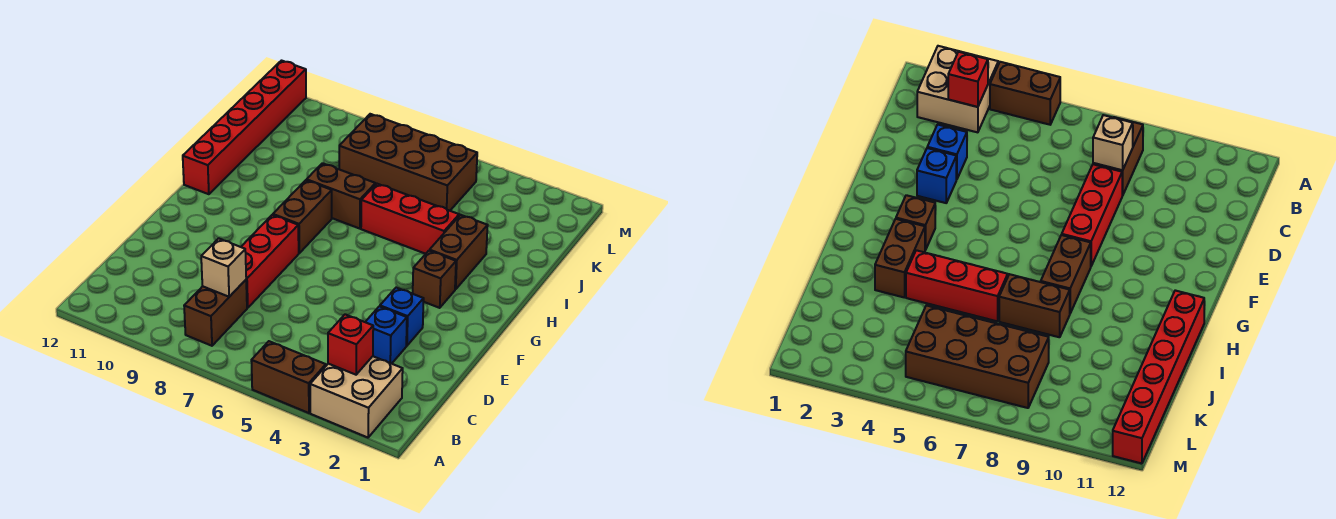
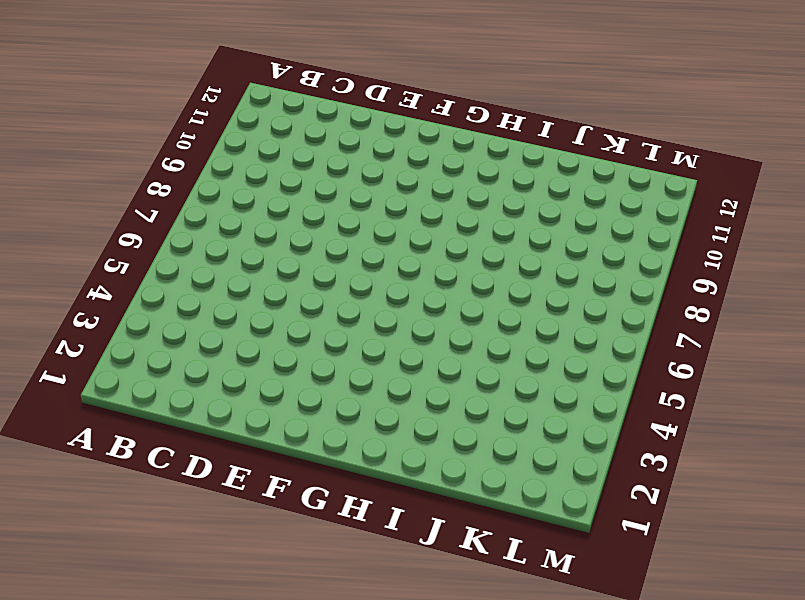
none -> tan 2x2 brick [310,356,403,438]
none -> brown 1x2 brick [251,341,326,413]
none -> brown 1x2 brick [184,280,247,346]

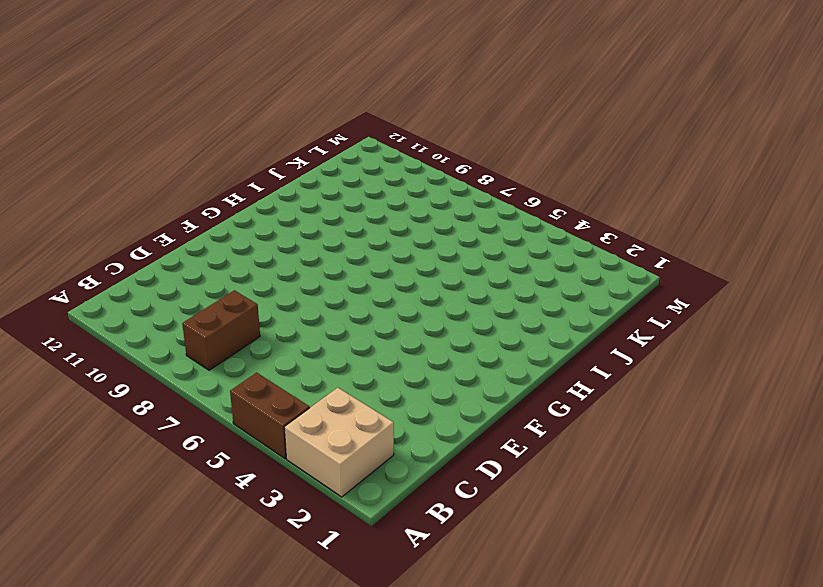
none -> blue 1x1 brick [366,306,407,364]
none -> red 1x3 brick [241,215,299,308]
none -> blue 1x1 brick [380,288,424,346]

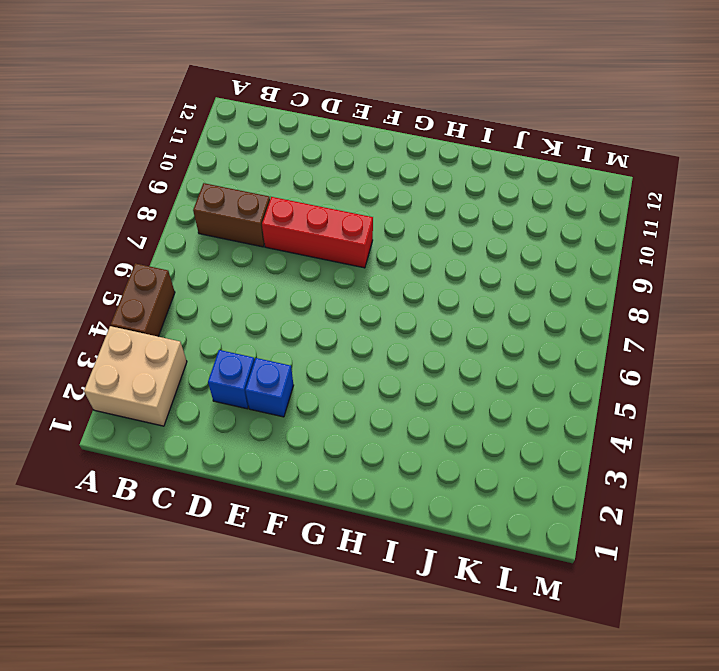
none -> brown 1x1 brick [413,251,456,308]
none -> brown 1x2 brick [273,180,332,253]
none -> brown 1x2 brick [429,215,488,289]

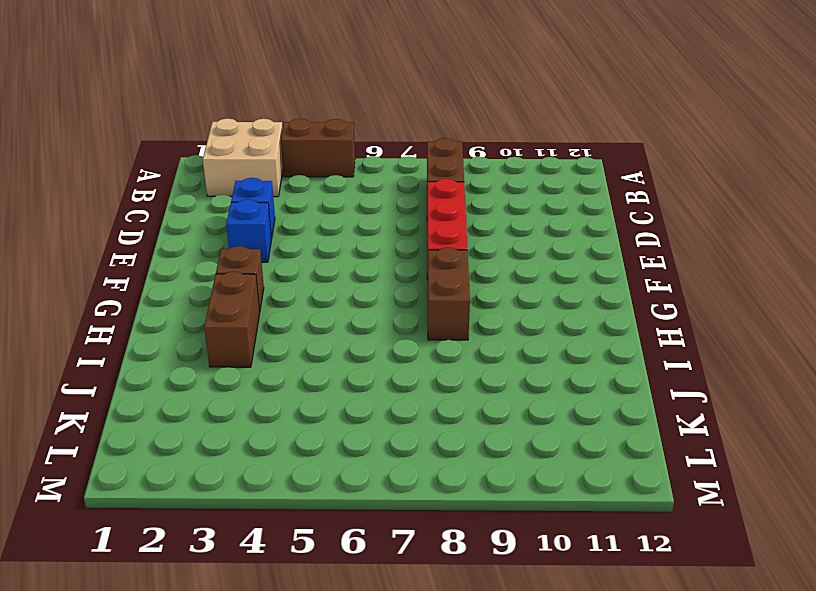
none -> red 1x6 brick [183,61,306,194]
none -> red 1x3 brick [361,184,459,254]
none -> brown 1x2 brick [307,163,375,229]

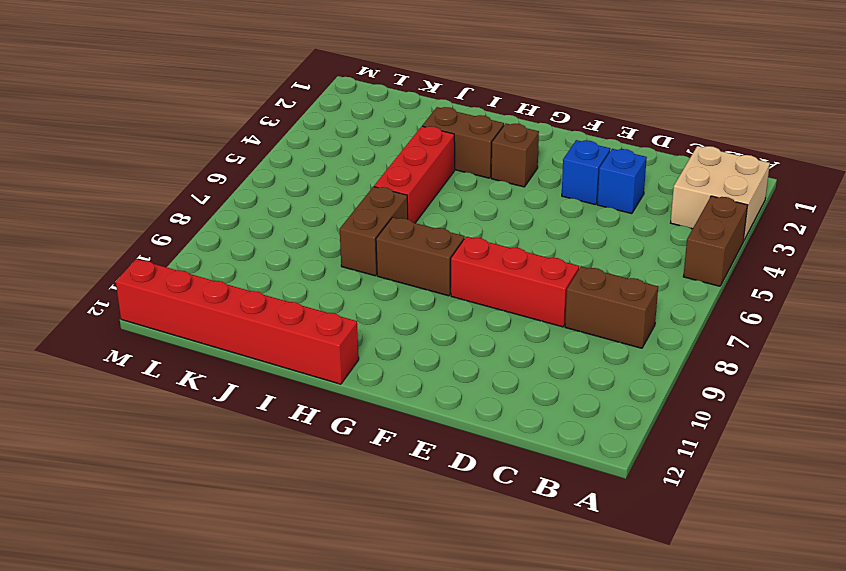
none -> brown 2x4 brick [339,114,477,211]
none -> red 1x1 brick [328,314,373,375]
none -> tan 1x1 brick [201,238,246,297]

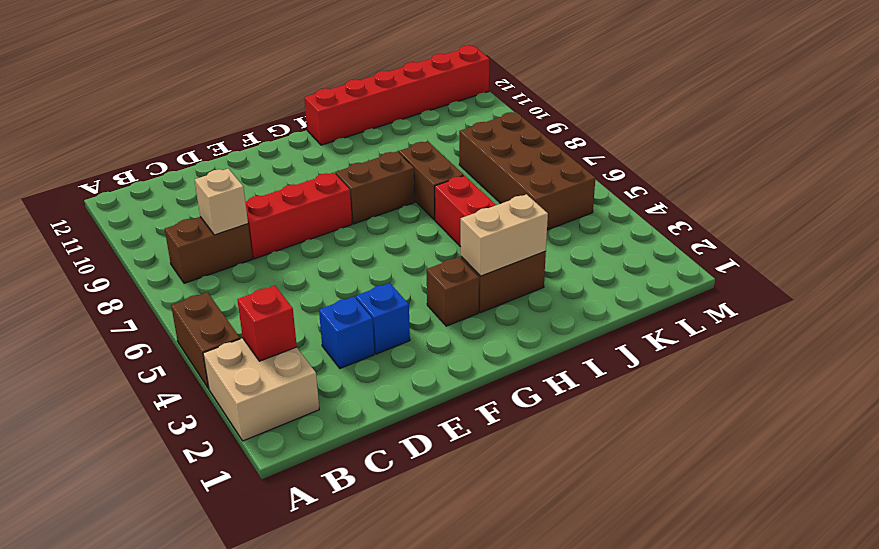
tan 1x2 brick [461,194,548,276] -> none

